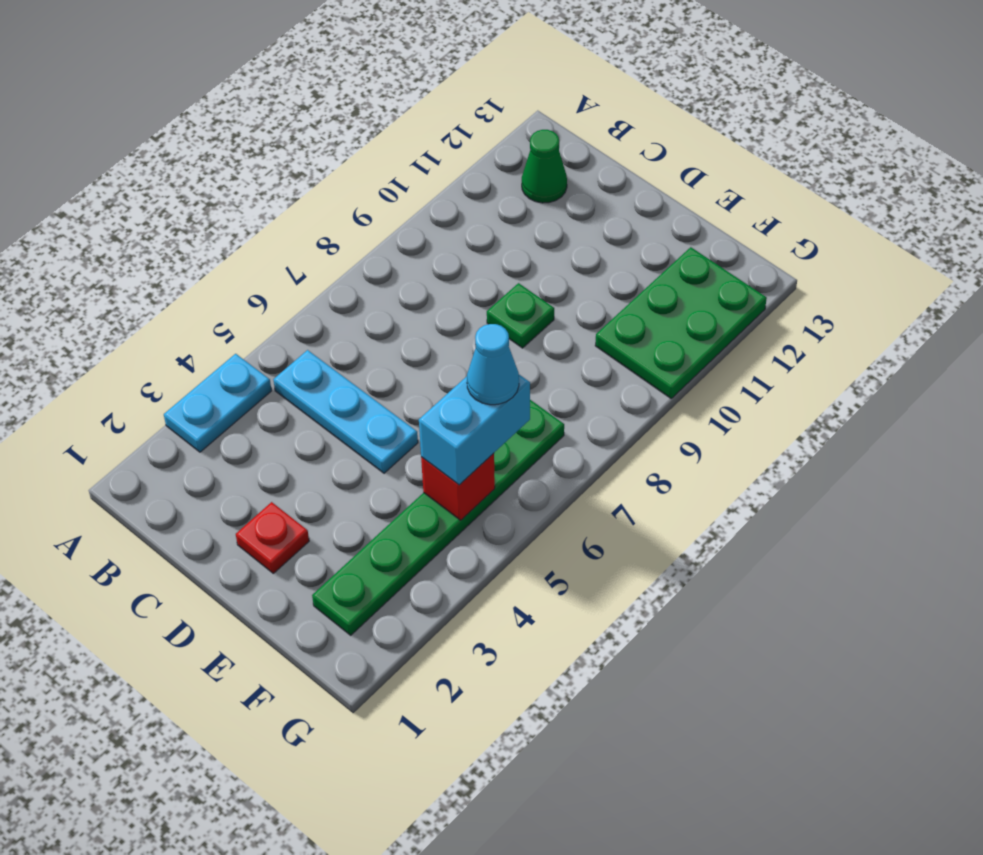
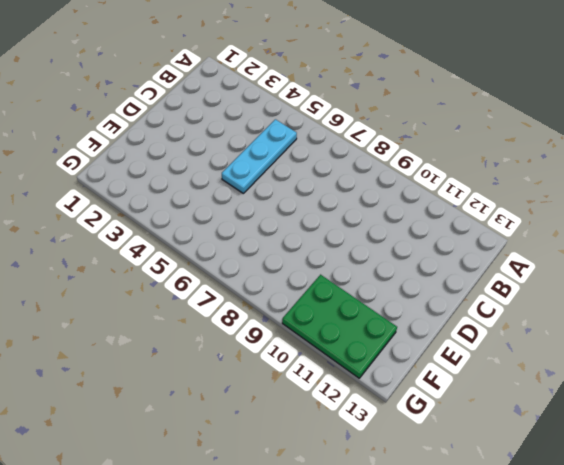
none -> cyan 1x2 plate [164,354,272,452]
none -> green 1x1 cone [522,130,567,203]

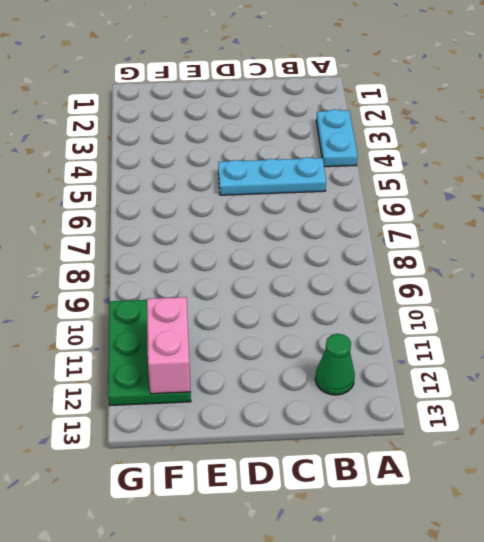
pink 1x2 brick [147,297,191,394] -> none
none -> red 1x1 plate [236,502,309,573]
none -> green 1x1 plate [487,283,554,348]

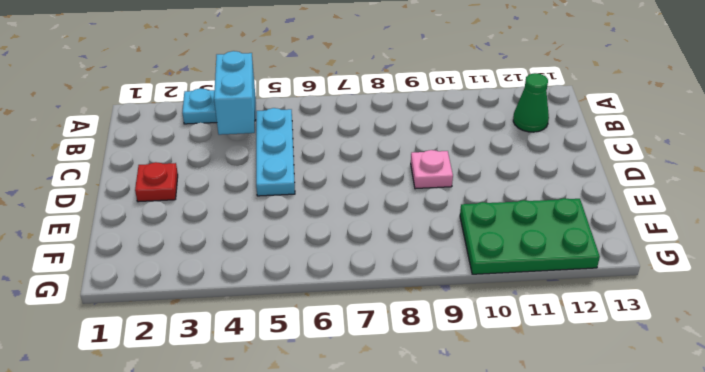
cyan 1x2 brick [214,51,255,135] -> cyan 1x2 brick turned to [419,375,530,485]
pink 1x1 plate [411,150,453,189] -> green 1x1 plate [487,283,554,348]
none -> green 1x6 plate [312,400,564,635]
none -> red 1x1 brick [421,453,495,520]

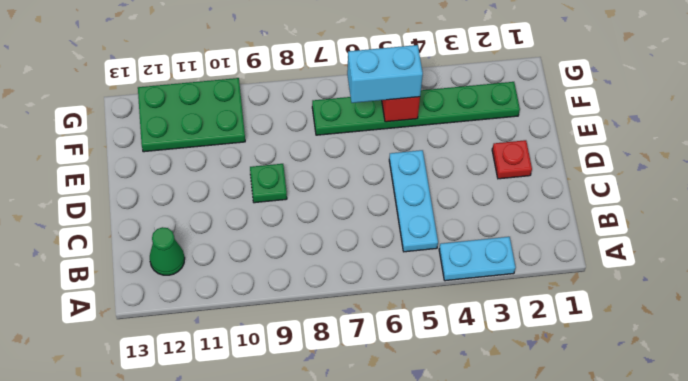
none -> cyan 1x1 cone [467,324,519,405]

